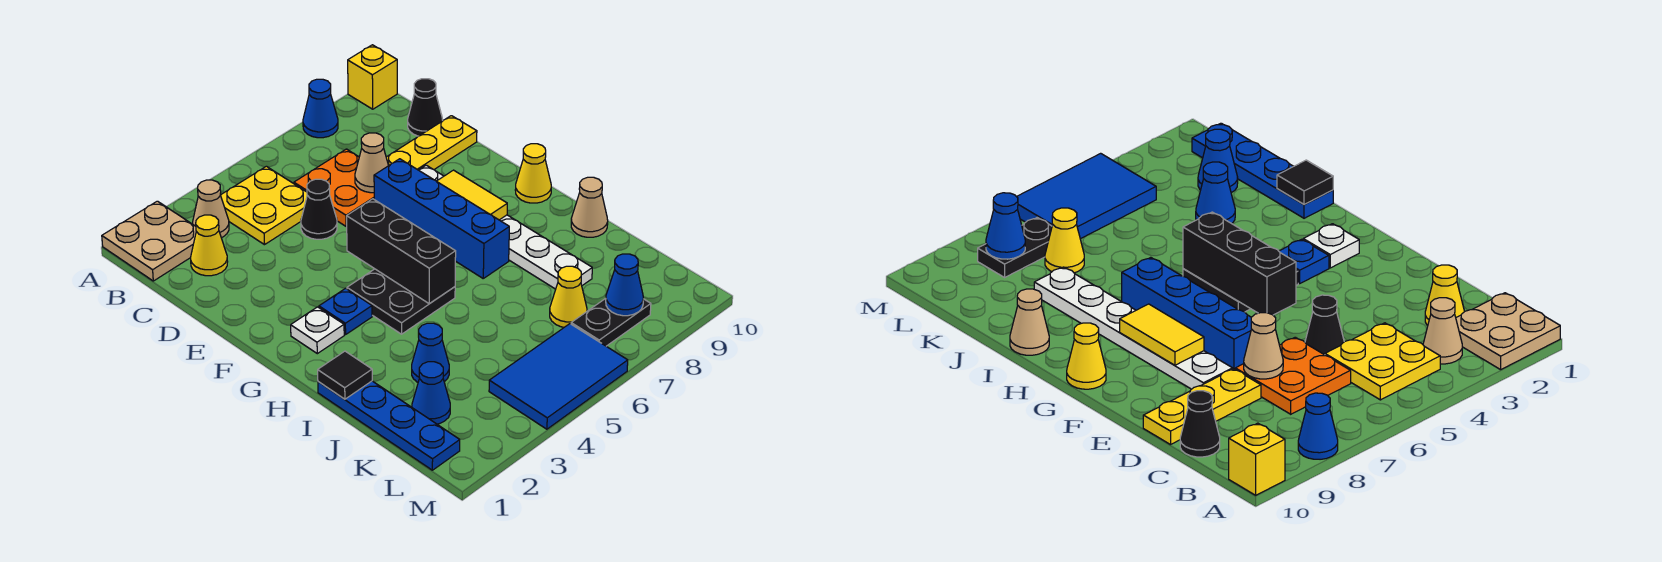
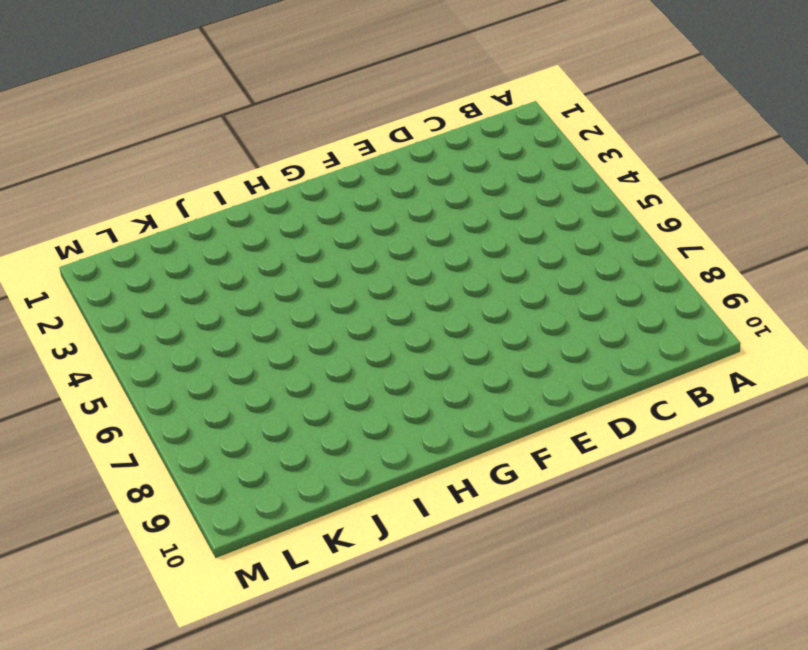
none -> tan 2x2 plate [102,201,196,281]
none -> blue 1x1 cone [303,79,338,138]
none -> yellow 1x1 brick [348,45,397,109]

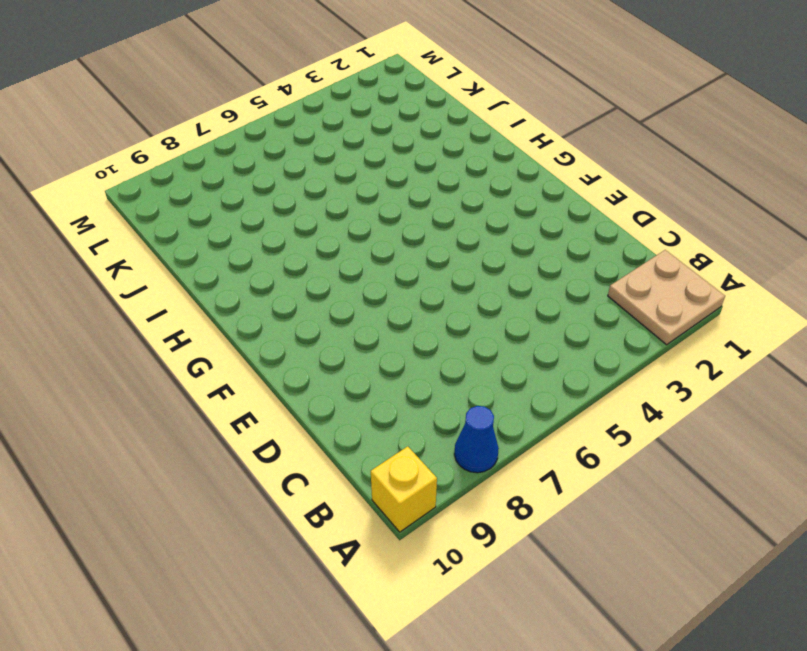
none -> tan 1x1 cone [193,180,229,238]
none -> yellow 2x2 plate [221,166,307,245]
none -> yellow 1x1 cone [191,215,228,276]

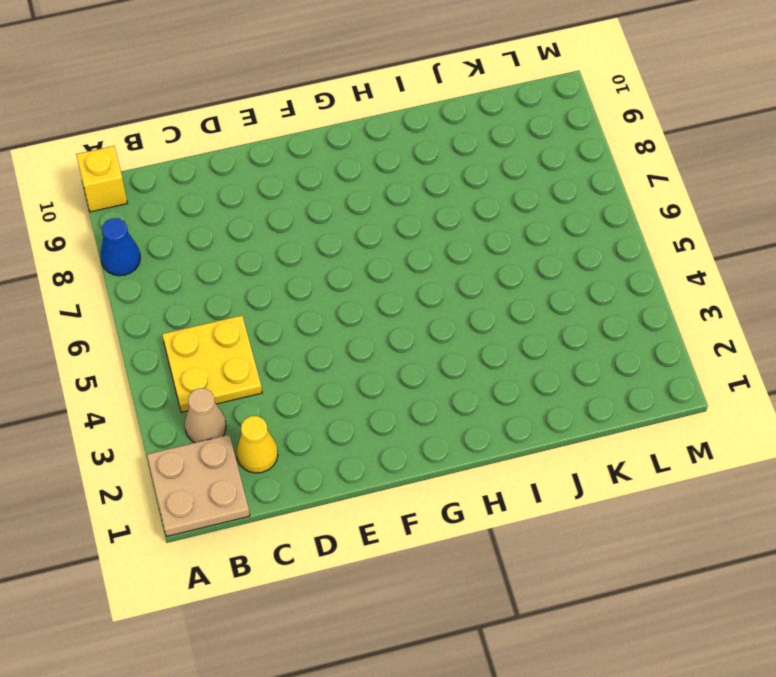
none -> orange 2x2 plate [294,149,374,226]
none -> black 1x1 cone [408,79,443,136]
none -> black 1x1 cone [301,179,337,239]

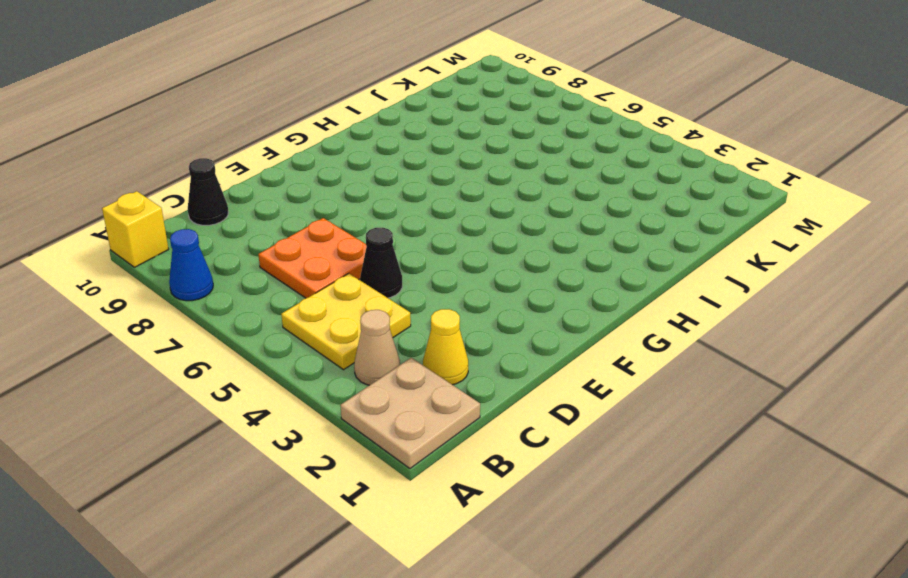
none -> yellow 1x3 plate [386,116,477,170]
none -> blue 1x4 brick [374,159,509,278]
none -> white 1x6 plate [419,165,592,289]

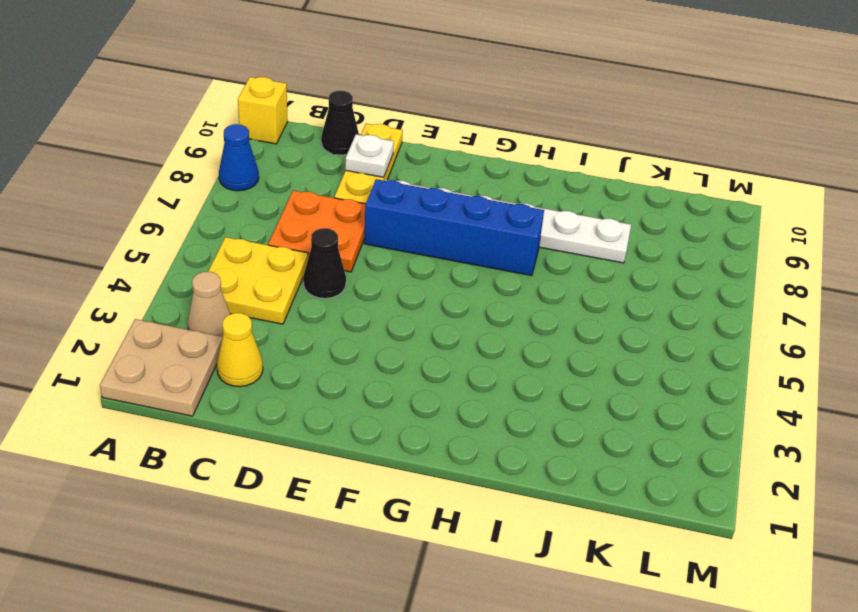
white 1x1 plate [345,134,394,177] -> white 1x1 plate moved to [291,307,344,354]
none -> blue 1x1 plate [319,288,372,335]
none -> black 2x2 plate [347,269,455,334]
none -> yellow 1x1 cone [515,144,551,203]

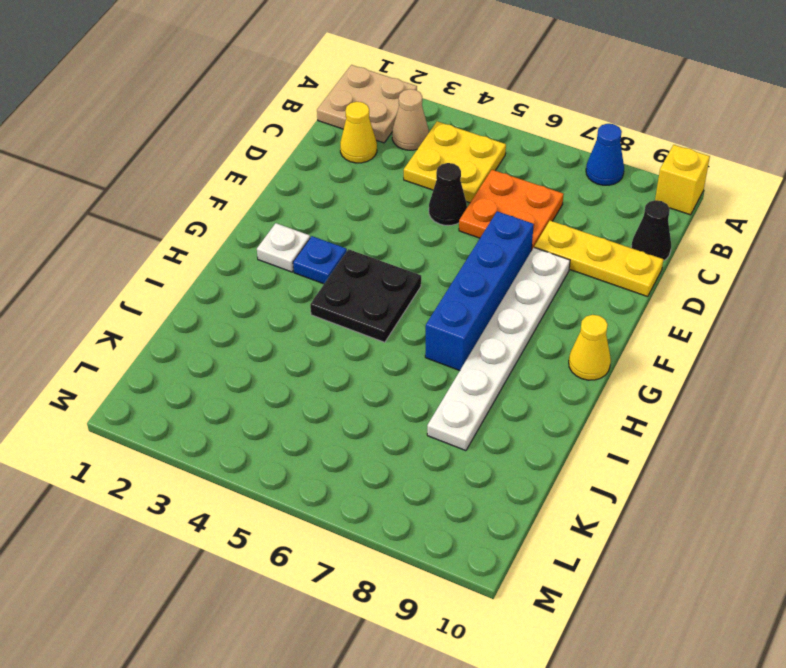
none -> blue 1x4 plate [318,381,460,470]
none -> tan 1x1 cone [571,177,608,237]
none -> blue 1x1 cone [412,323,449,382]

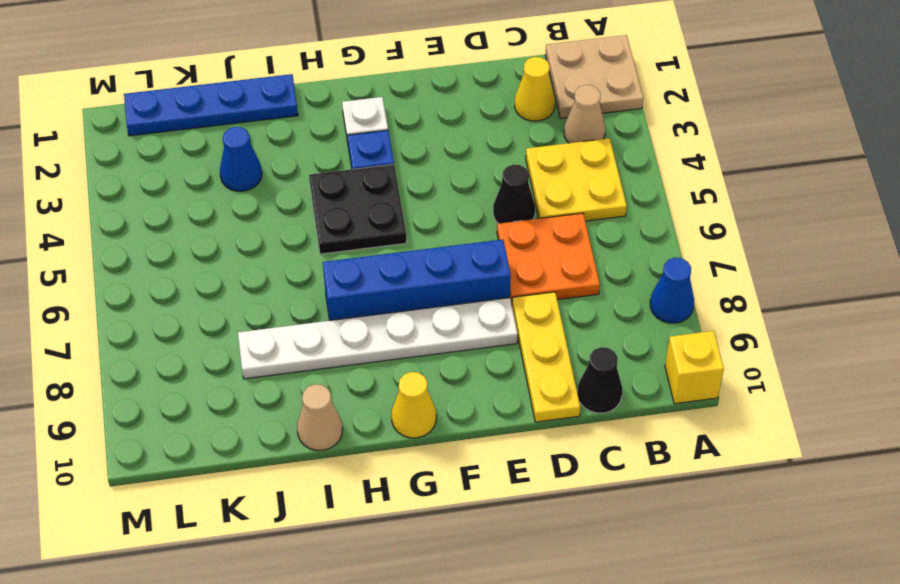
none -> blue 1x1 cone [412,362,450,424]
none -> yellow 1x1 cone [550,266,587,327]
none -> blue 2x3 tile [489,324,628,429]

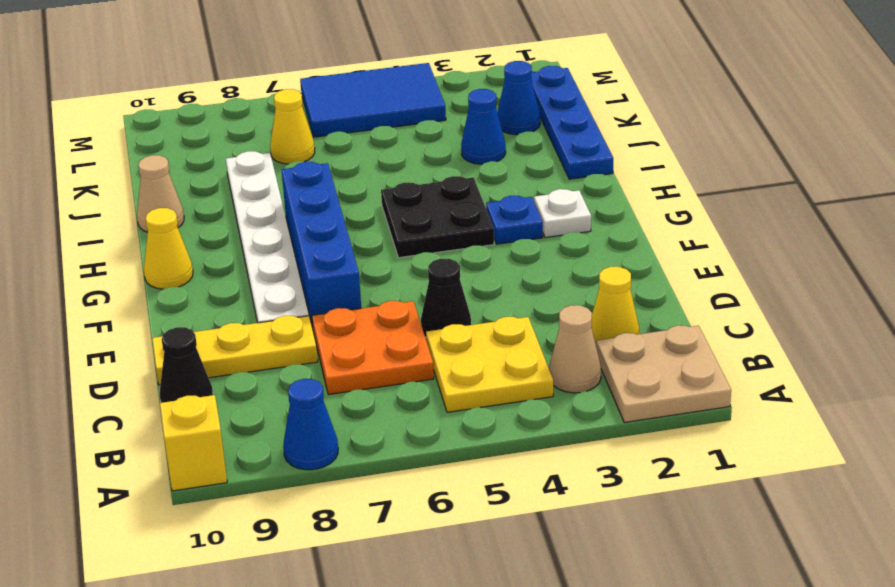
none -> black 1x2 plate [571,298,651,346]
none -> tan 1x1 cone [355,133,389,193]
none -> black 1x3 brick [346,199,456,304]

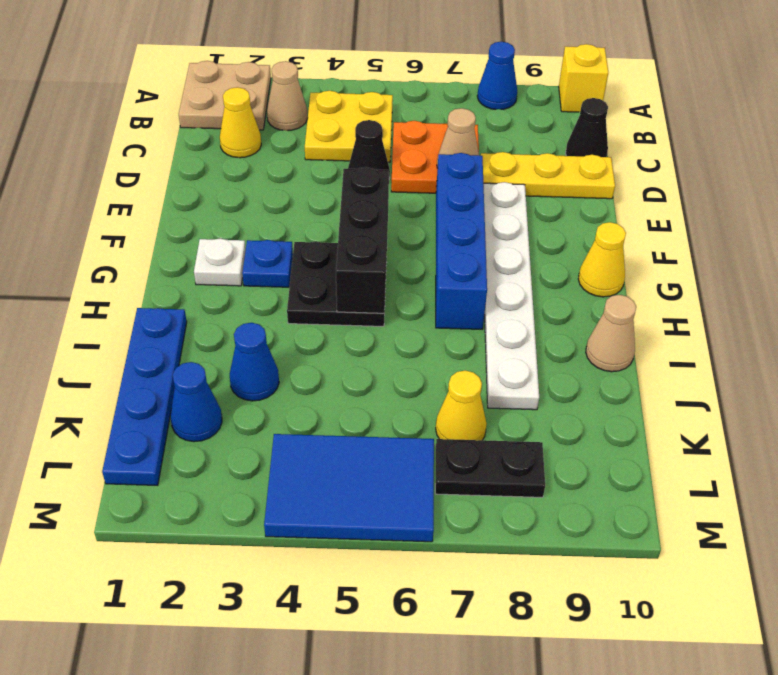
none -> yellow 1x2 tile [437,170,507,220]
none -> black 1x1 tile [318,351,372,399]
none -> blue 1x1 cone [606,254,643,316]

